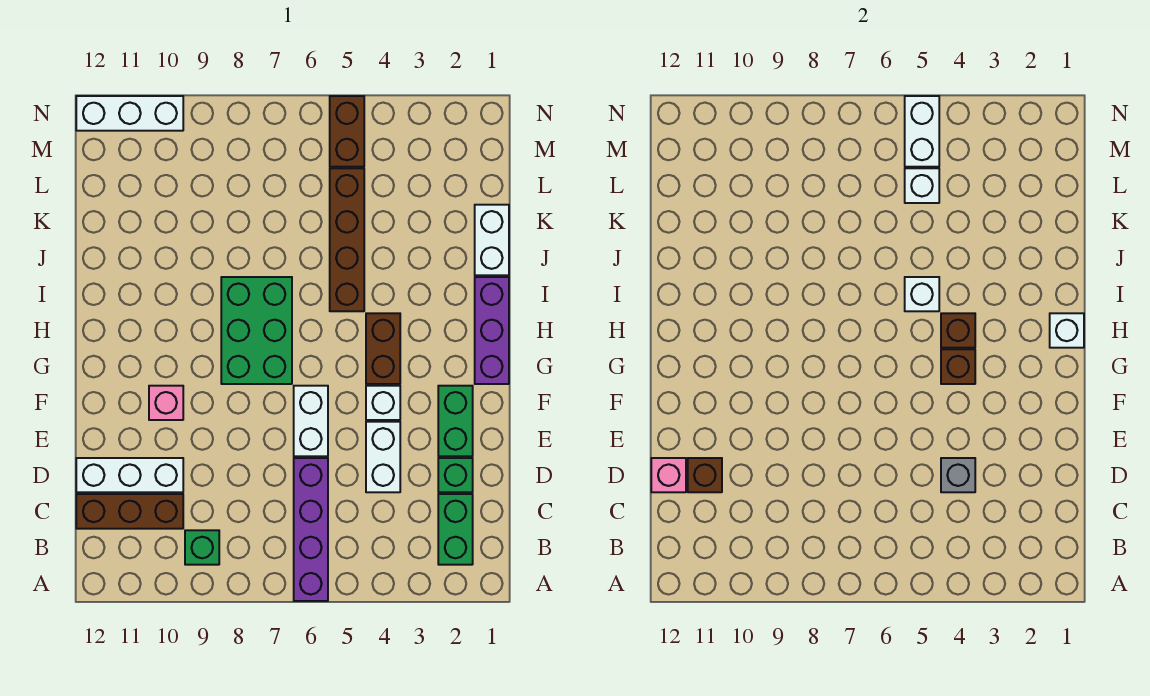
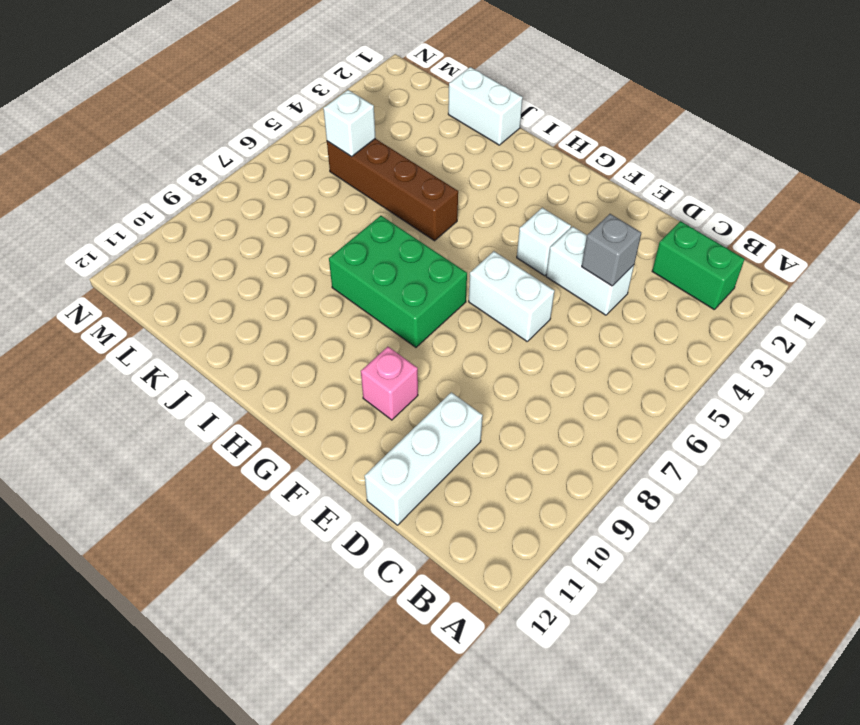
none -> purple 1x4 brick [294,458,328,601]
none -> green 1x1 brick [185,530,219,565]
none -> brown 1x3 brick [76,494,183,529]

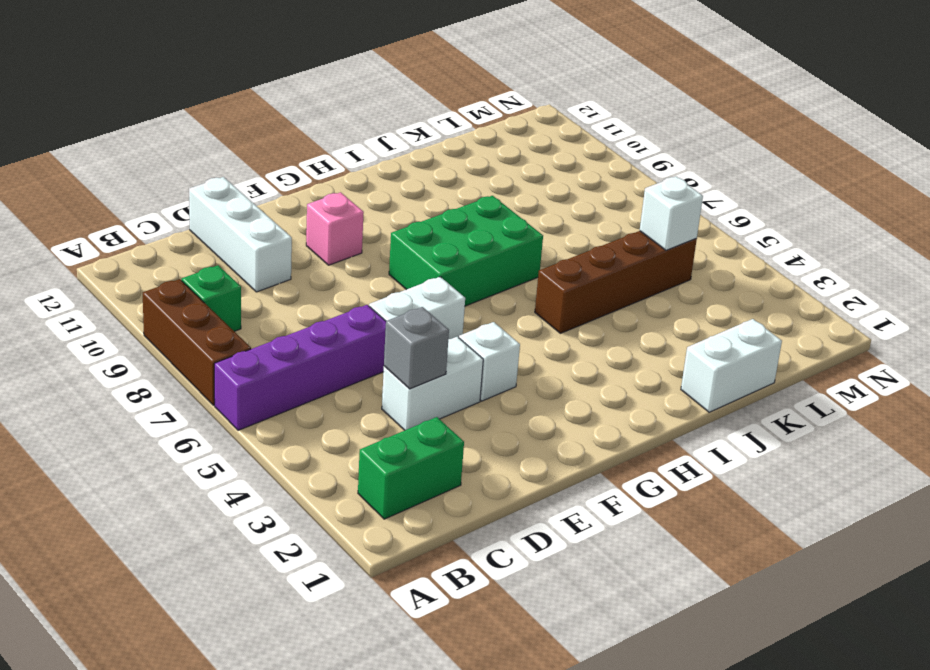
brown 1x3 brick [143,279,251,405] -> brown 1x3 brick moved to [76,494,183,529]
none -> green 1x1 brick [438,458,473,492]
none -> green 1x2 brick [438,386,473,456]
none -> purple 1x3 brick [475,277,509,384]

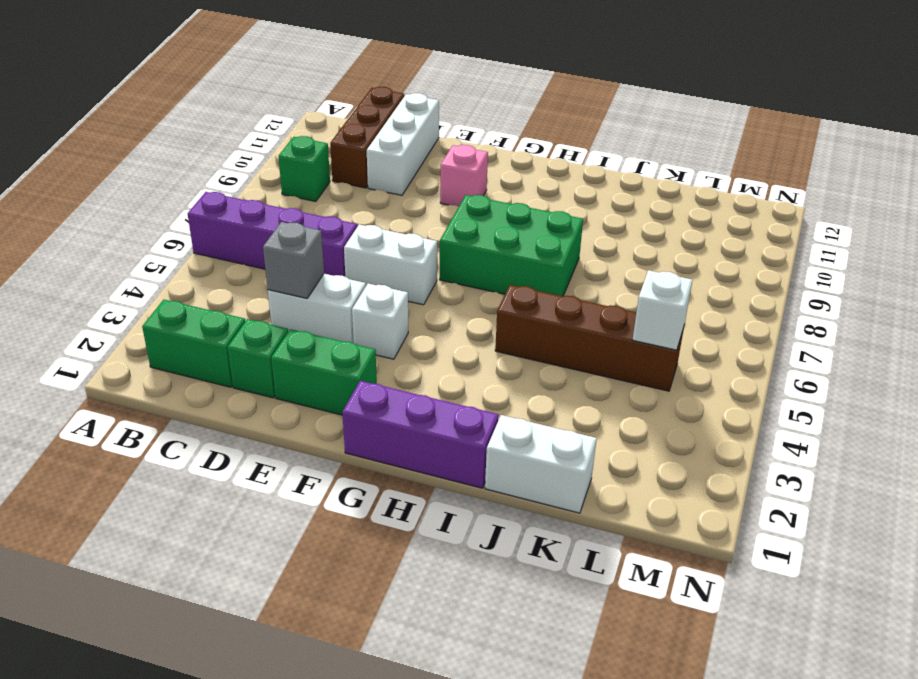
none -> brown 1x2 brick [366,313,400,384]
none -> brown 1x2 brick [330,96,364,167]
none -> white 1x3 brick [76,96,183,131]

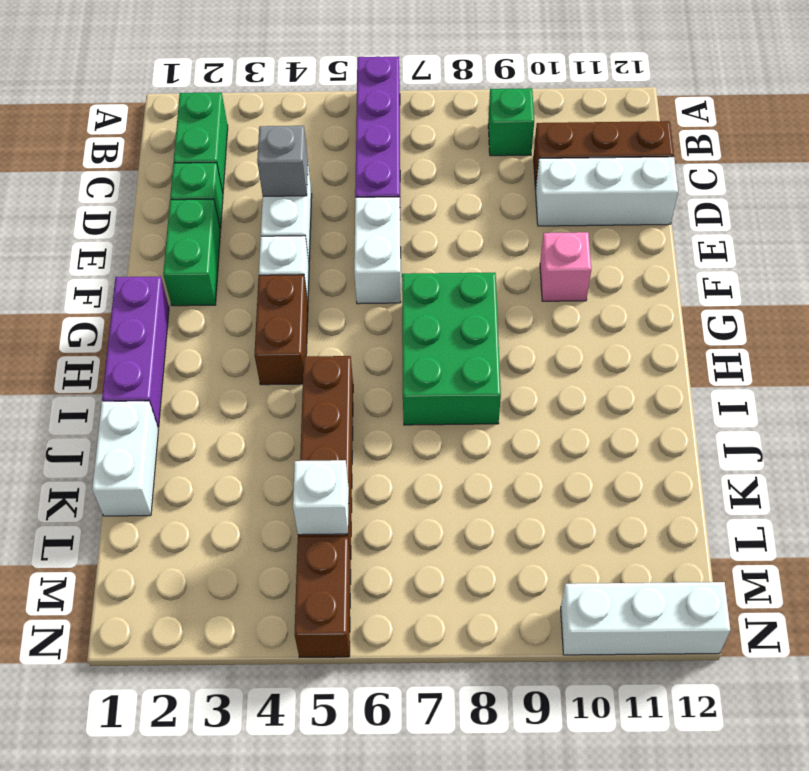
none -> brown 1x1 brick [688,458,722,492]
none -> pink 1x1 brick [651,458,686,492]
none -> brown 1x1 brick [941,349,975,384]

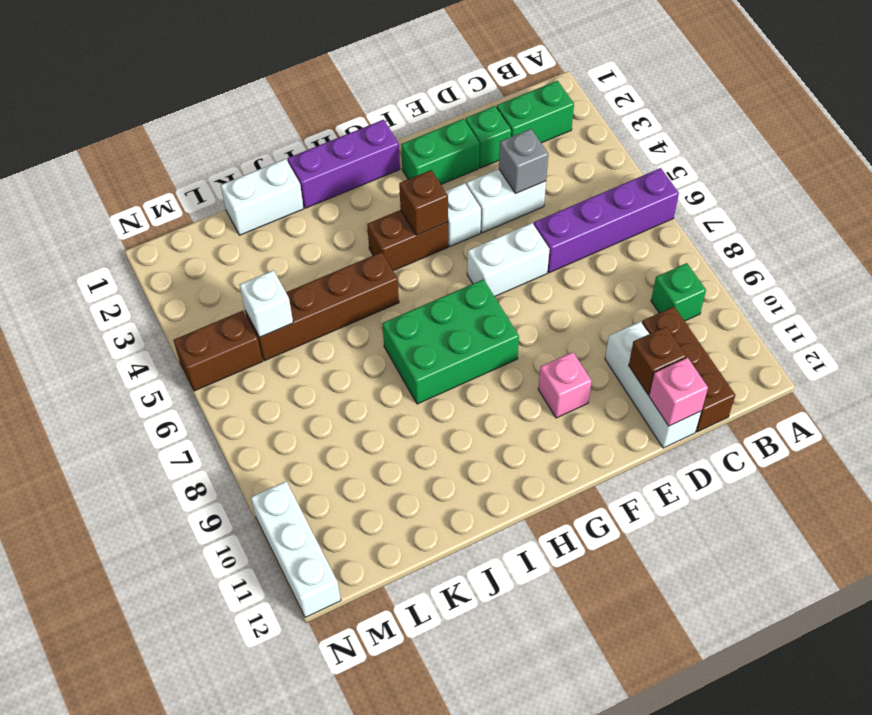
none -> white 1x1 brick [1050,313,1084,348]
none -> brown 1x1 brick [941,313,975,348]
none -> white 1x1 brick [905,277,939,311]

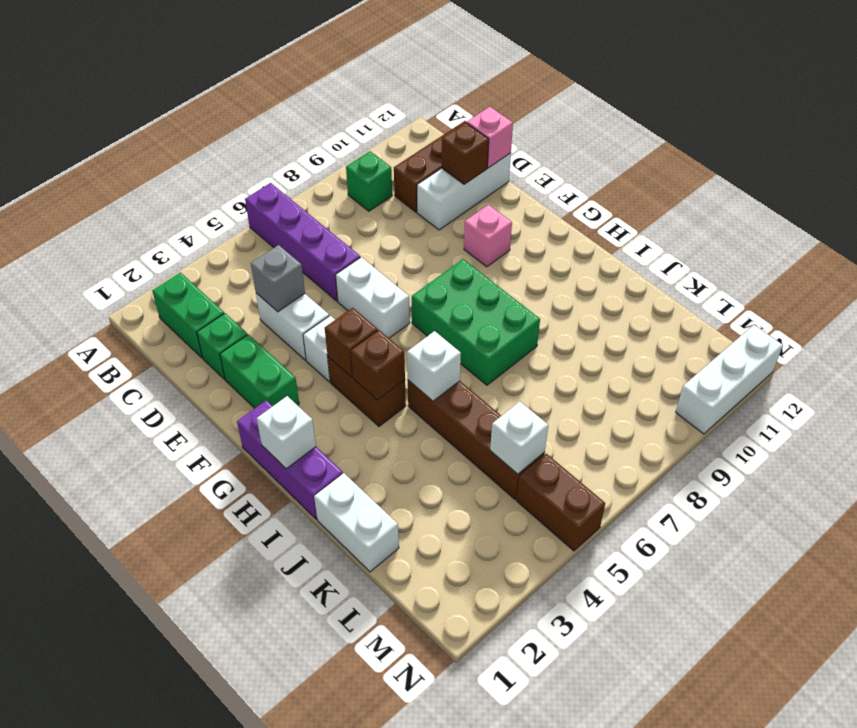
none -> white 1x2 brick [905,96,939,167]

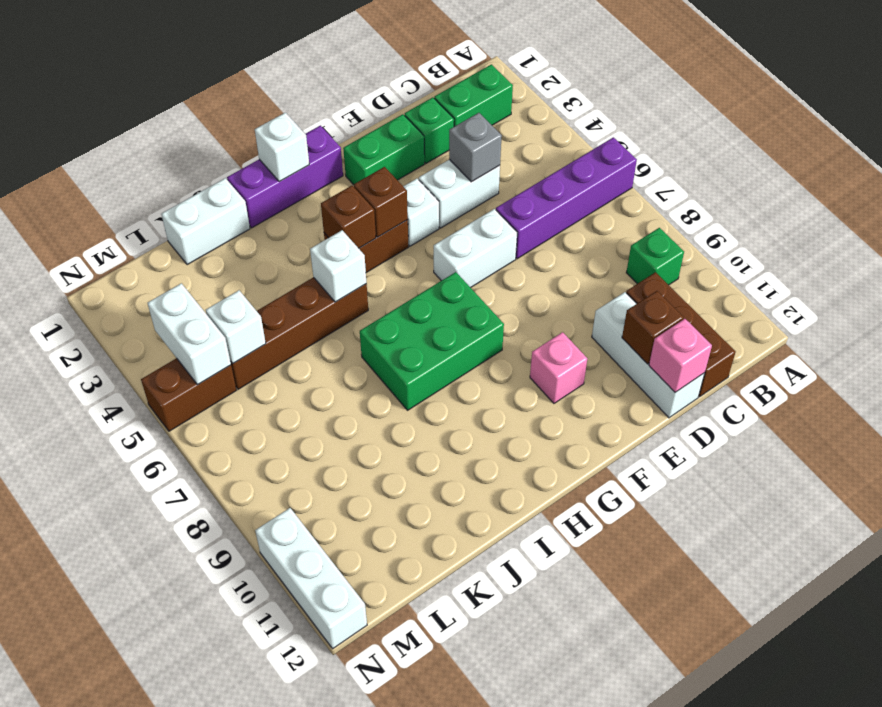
white 1x2 brick [148,283,231,385] -> white 1x2 brick turned to [905,96,939,167]

